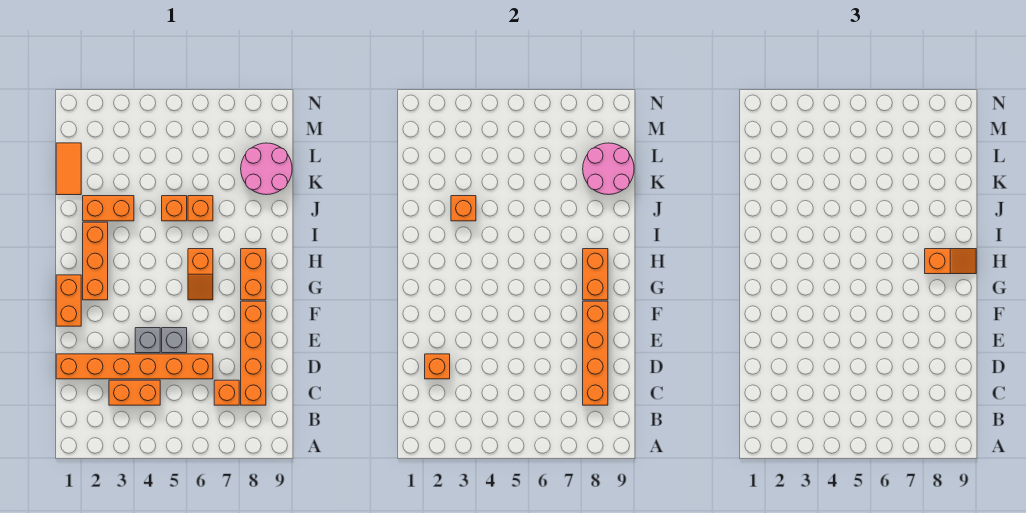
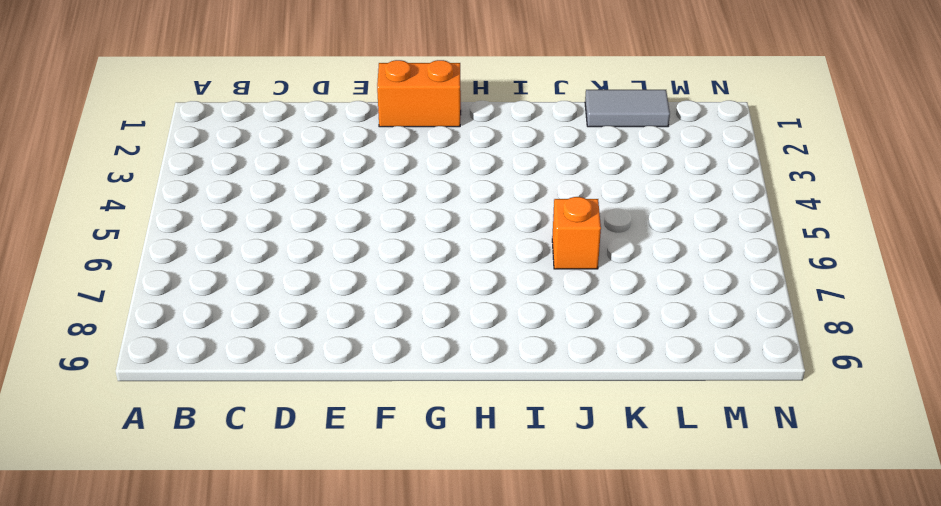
grey 1x2 tile [585,90,670,127] -> orange 1x2 tile [56,143,81,195]
none -> orange 1x2 brick [109,380,160,405]
none -> orange 1x1 brick [214,380,239,405]
none -> orange 1x4 brick [241,301,266,405]

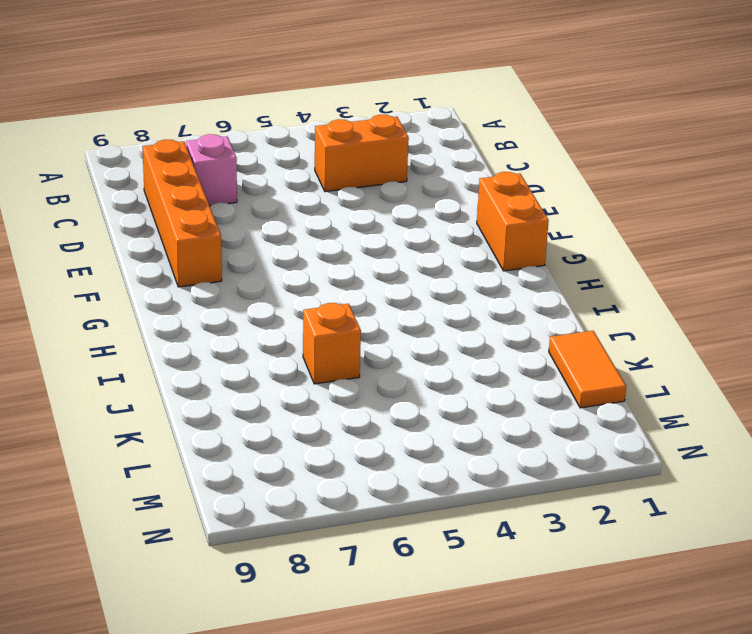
pink 1x1 brick [186,134,237,206] -> orange 1x1 brick [214,380,239,405]
none -> orange 1x6 brick [56,354,213,379]
none -> grey 1x1 brick [135,328,160,353]
none -> grey 1x1 brick [162,328,187,353]

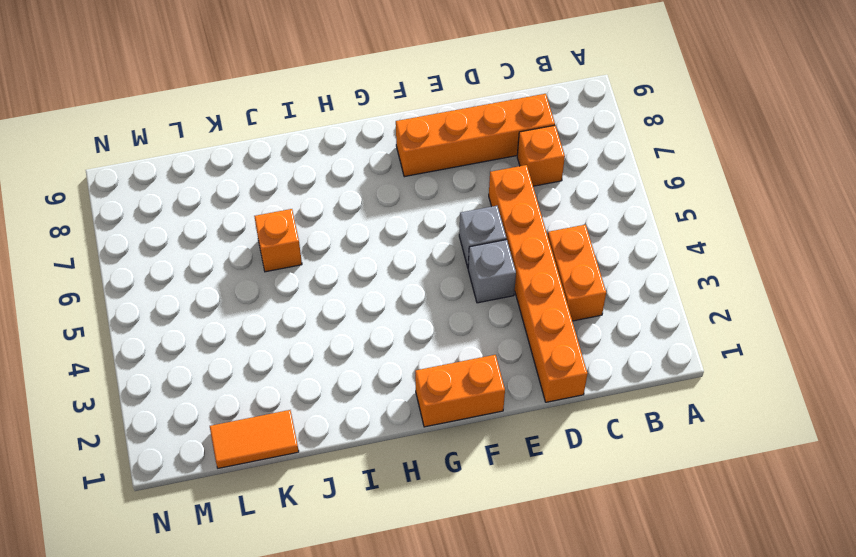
none -> orange 1x3 brick [83,222,108,300]
none -> orange 1x2 slope [188,249,213,300]
none -> orange 1x2 brick [241,249,266,300]

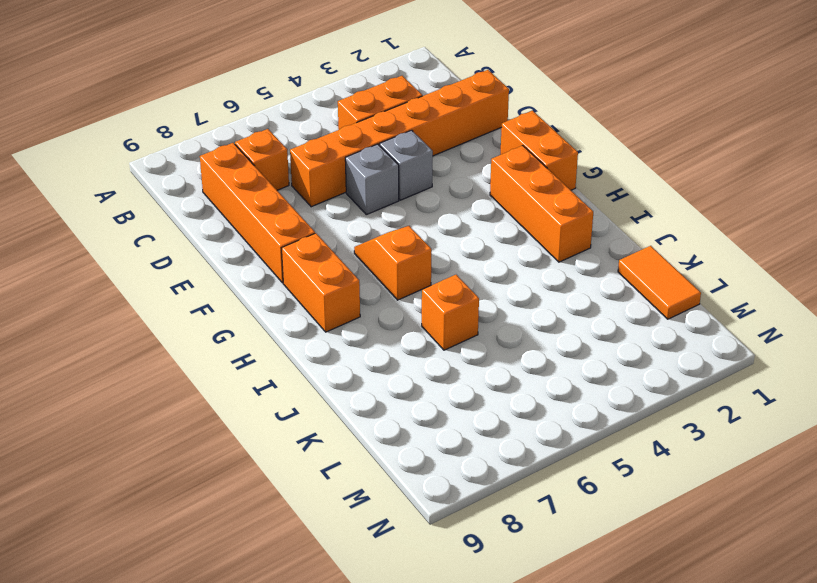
none -> orange 1x2 brick [83,196,134,221]
none -> orange 1x1 brick [162,196,187,221]
none -> pink 2x2 round brick [241,143,292,195]

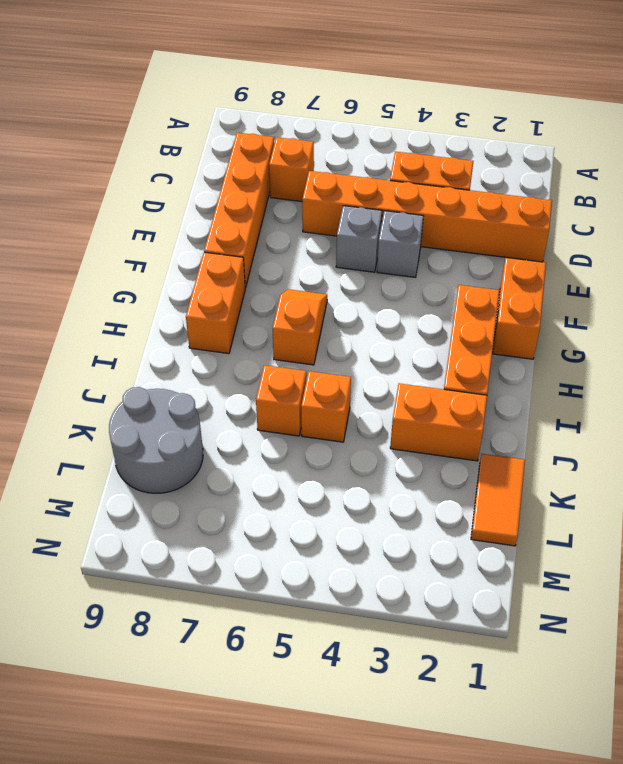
grey 2x2 round brick [109,387,203,493] -> pink 2x2 round brick [241,143,292,195]
none -> orange 1x4 brick [583,301,608,405]
none -> orange 1x1 brick [425,354,450,379]
none -> orange 1x2 brick [583,249,608,300]

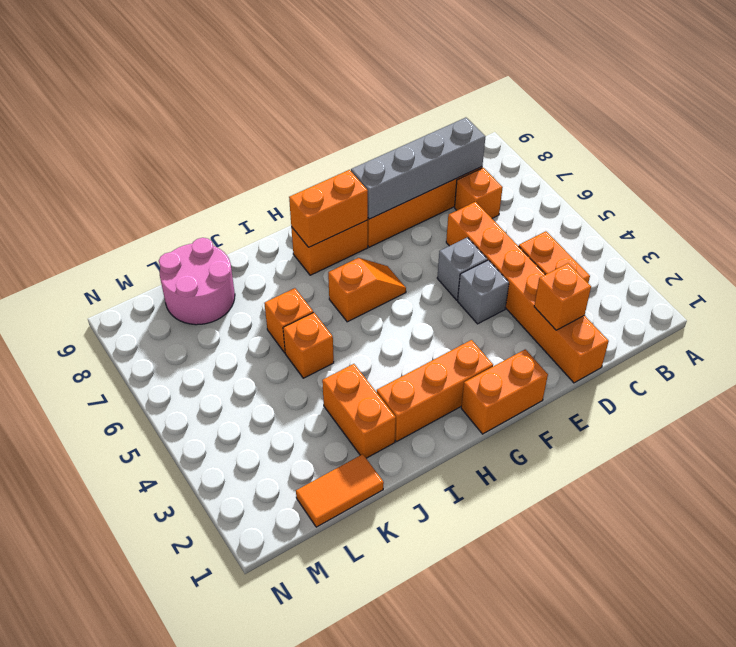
grey 1x4 brick [351,118,486,219] -> orange 1x4 brick [583,301,608,405]
none -> orange 1x1 brick [451,196,476,221]
none -> pink 2x2 round brick [583,143,634,195]
none -> orange 1x2 slope [925,249,976,274]

